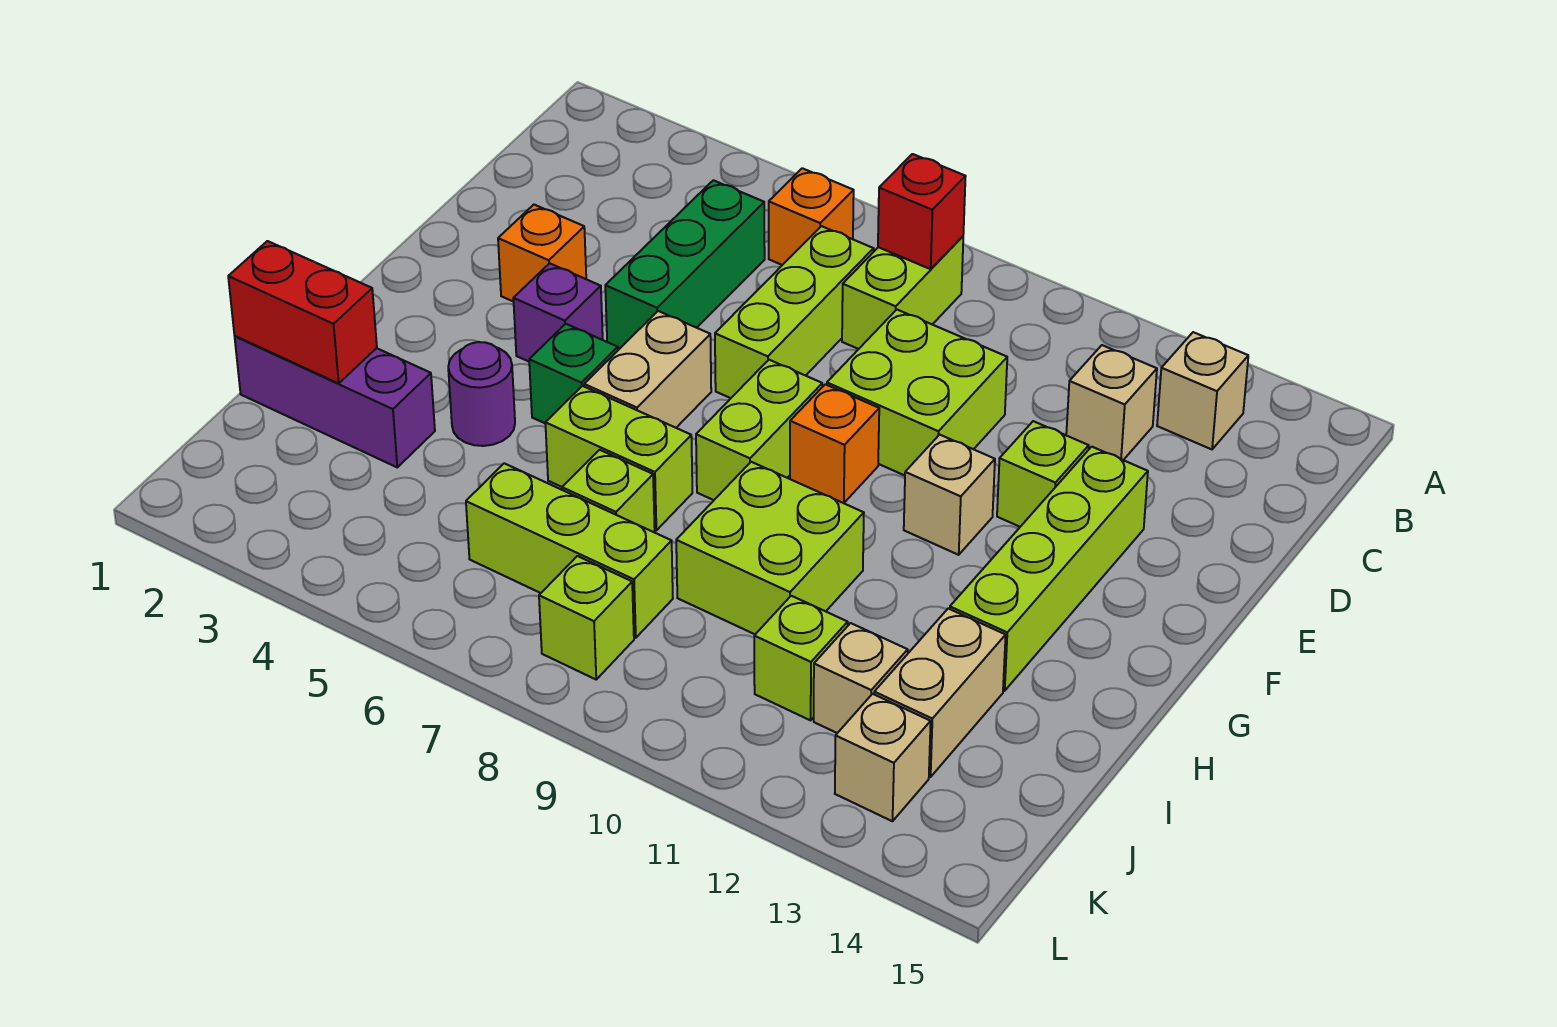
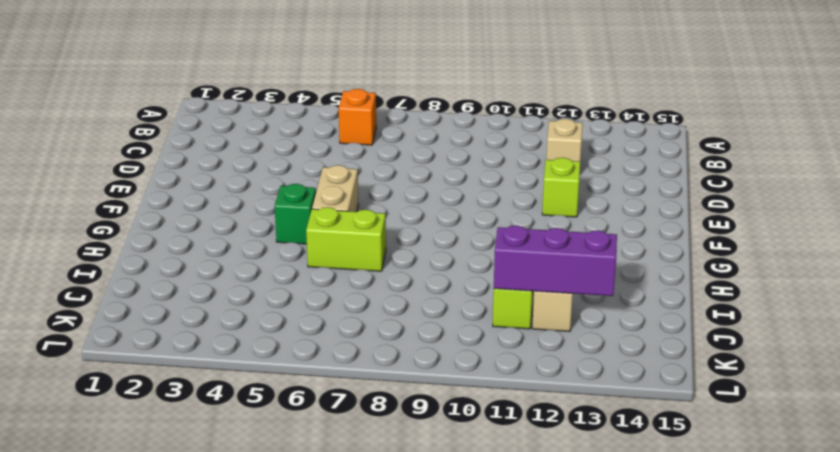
purple 1x3 brick [494,226,617,296] -> purple 1x3 brick moved to [235,336,435,467]
none -> lime 1x2 brick [842,236,963,349]
none -> tan 1x1 brick [1157,332,1248,449]
none -> green 1x3 brick [605,180,765,349]

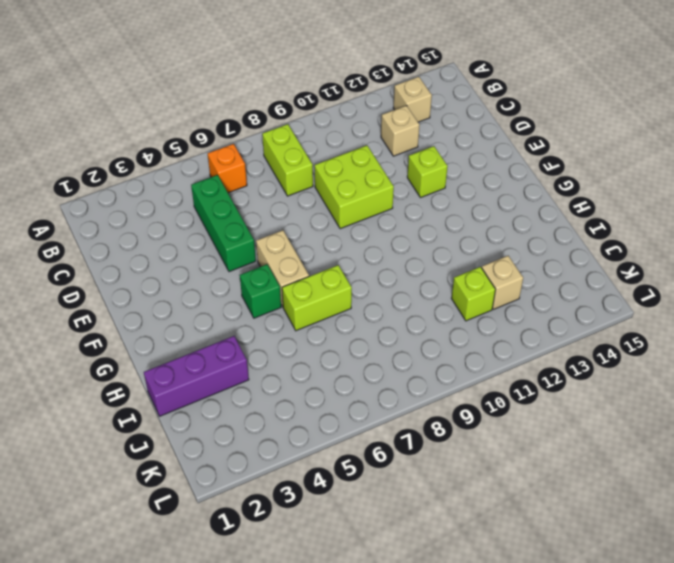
none -> lime 1x3 brick [715,226,874,398]
none -> orange 1x1 brick [498,205,586,302]
none -> lime 1x4 brick [950,447,1148,691]

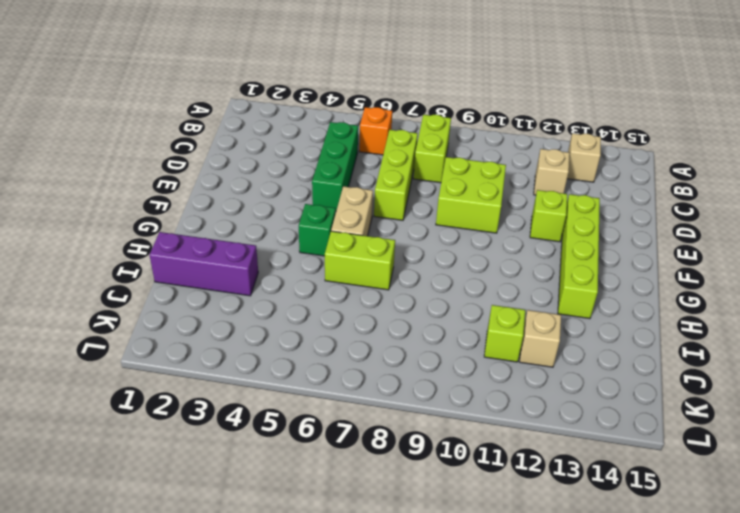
none -> orange 1x1 brick [498,205,586,302]
none -> purple 1x1 brick [513,263,603,362]
none -> lime 1x2 brick [696,360,822,500]

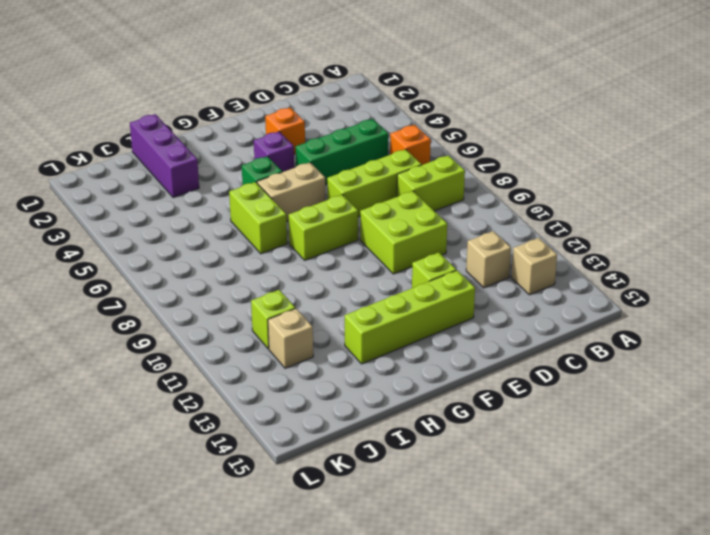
none -> orange 1x1 brick [790,384,879,503]
none -> tan 1x1 brick [904,435,995,555]
none -> purple 1x1 round brick [448,342,515,446]

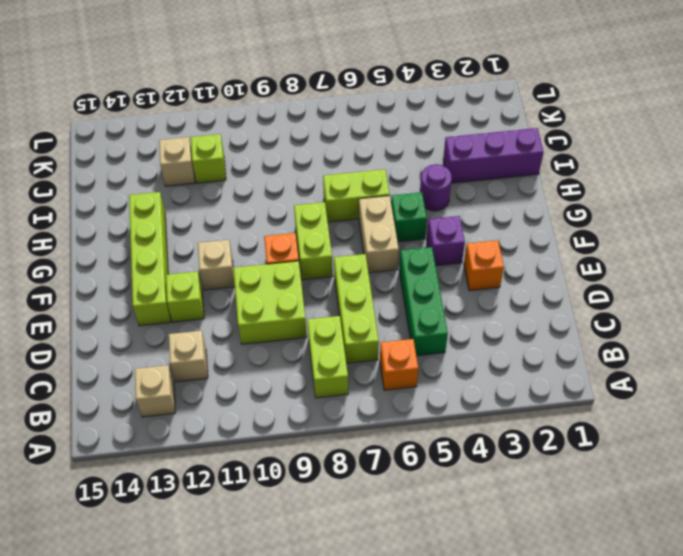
none -> lime 2x2 brick [676,462,864,634]
none -> lime 1x1 brick [562,450,655,532]
none -> tan 1x2 brick [874,609,1006,777]

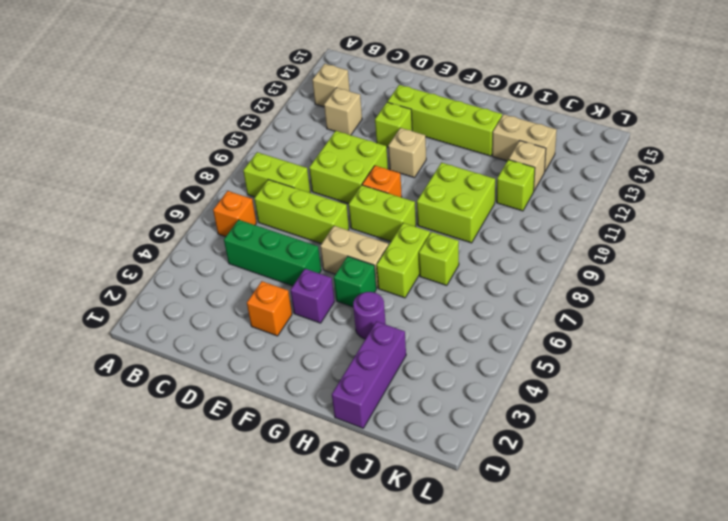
none -> lime 1x3 brick [466,463,673,638]
none -> lime 1x1 brick [539,556,634,679]
none -> tan 1x1 brick [835,694,931,821]

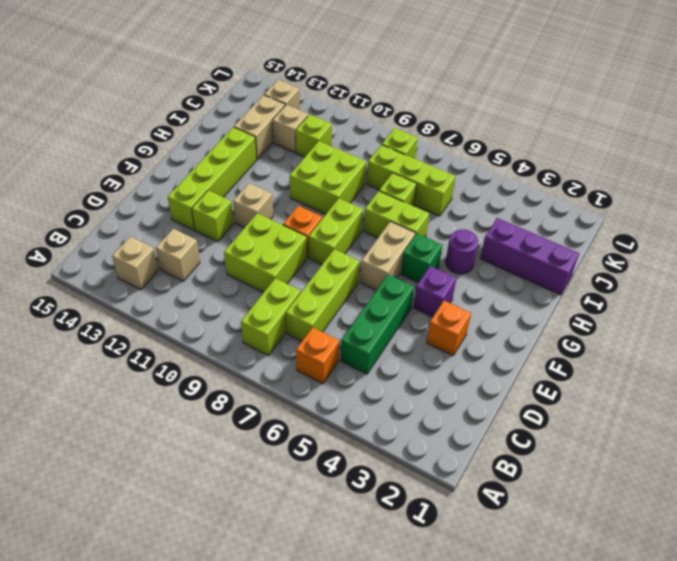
none -> red 1x1 brick [878,154,966,269]
none -> red 1x2 brick [228,241,377,383]

